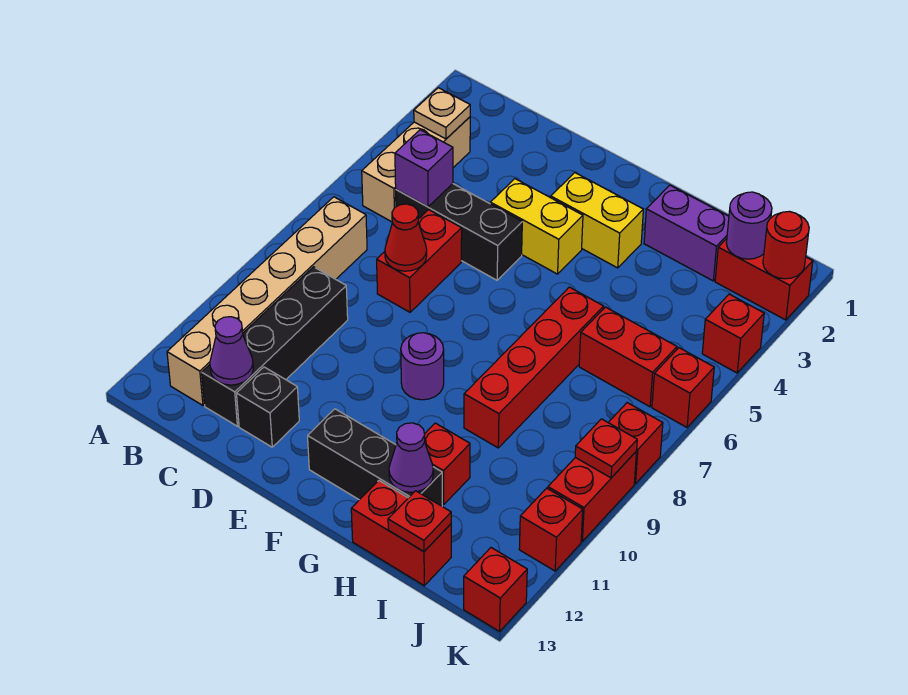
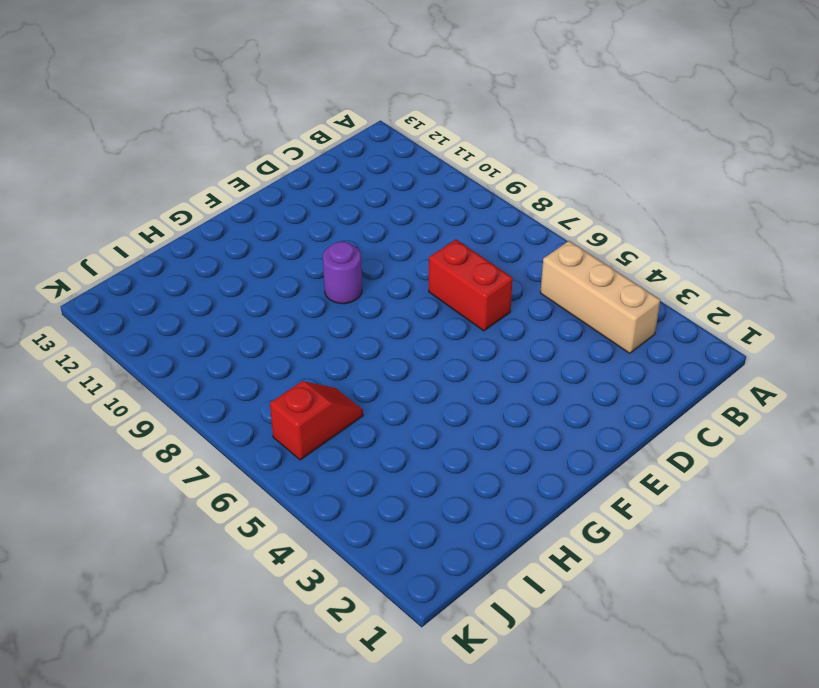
red 1x2 slope [270,381,363,460] -> red 1x2 brick [579,307,677,407]
none -> tan 1x6 brick [167,197,367,405]
none -> black 1x3 brick [396,184,522,280]
none -> black 1x4 brick [202,267,348,426]
none -> black 1x1 brick [237,367,299,447]

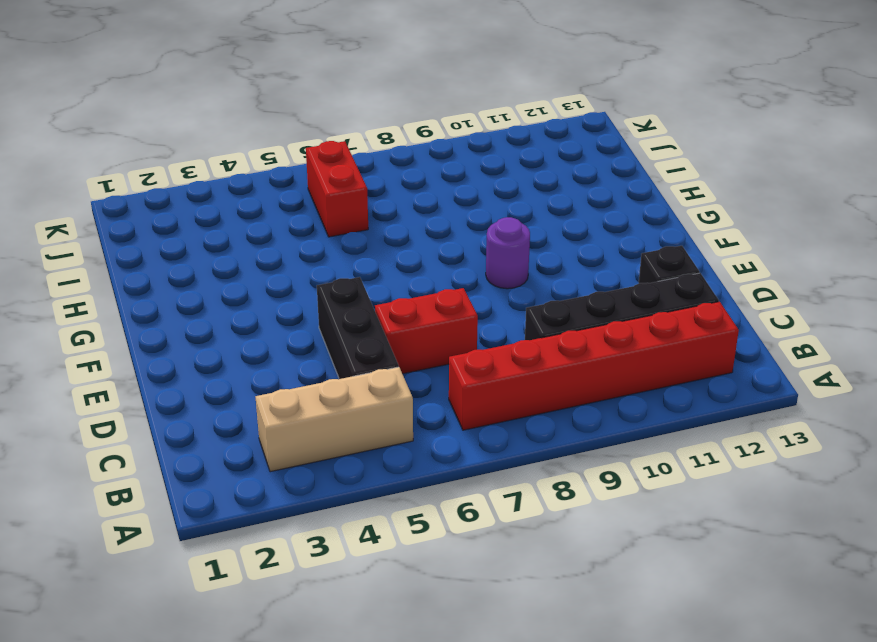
red 1x6 brick [449,302,739,430] -> tan 1x6 brick [167,197,367,405]
none -> yellow 1x2 brick [490,179,583,274]
none -> yellow 1x2 brick [551,173,643,268]
none -> black 1x3 brick [308,409,442,506]
none -> purple 1x2 brick [644,185,729,281]

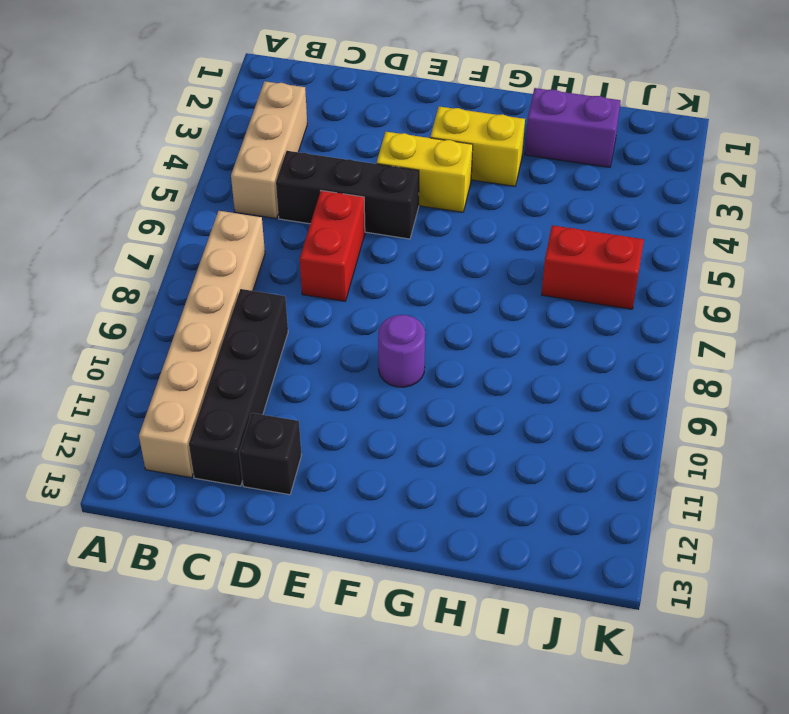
none -> black 1x3 brick [308,409,442,506]
none -> red 1x4 brick [464,287,604,448]
none -> red 1x1 brick [425,423,470,505]
none -> red 1x2 brick [351,481,451,586]

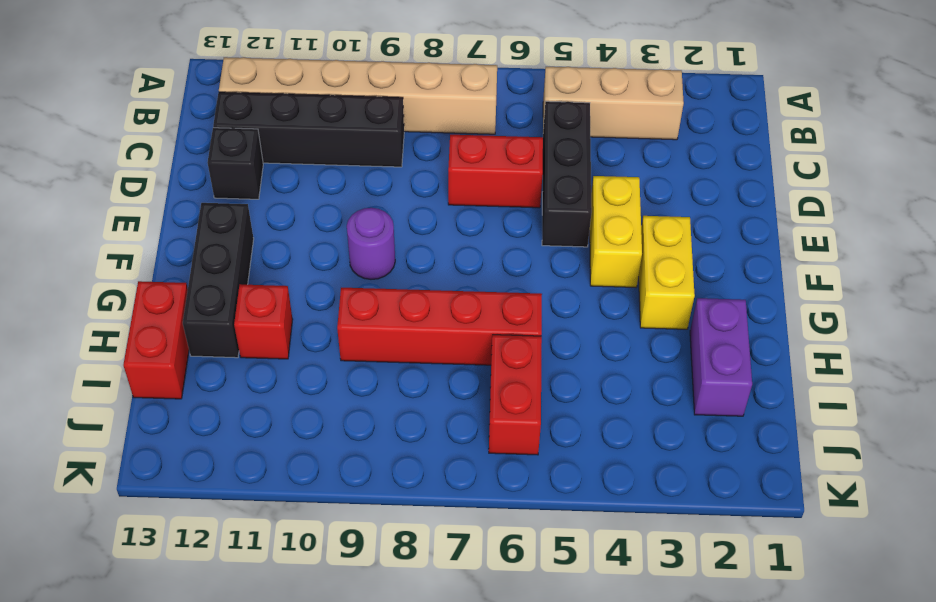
none -> red 1x2 brick [715,239,813,320]
none -> red 1x1 brick [702,294,764,373]
none -> red 1x1 brick [652,348,714,427]
none -> red 1x1 brick [608,403,663,484]

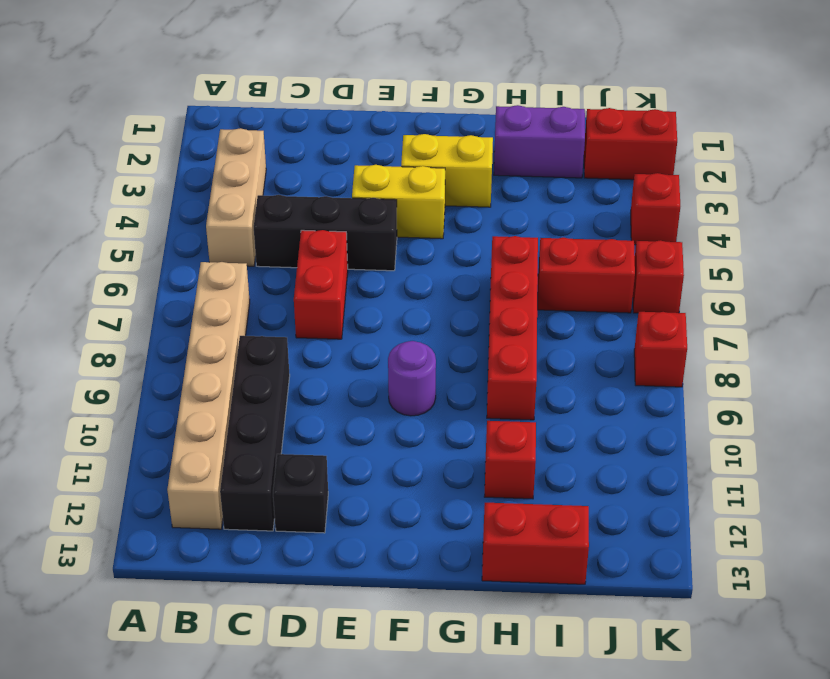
none -> black 1x3 brick [308,409,442,506]
none -> red 1x2 brick [548,451,637,541]
none -> red 1x1 brick [519,488,583,571]
none -> red 1x1 brick [464,548,527,631]

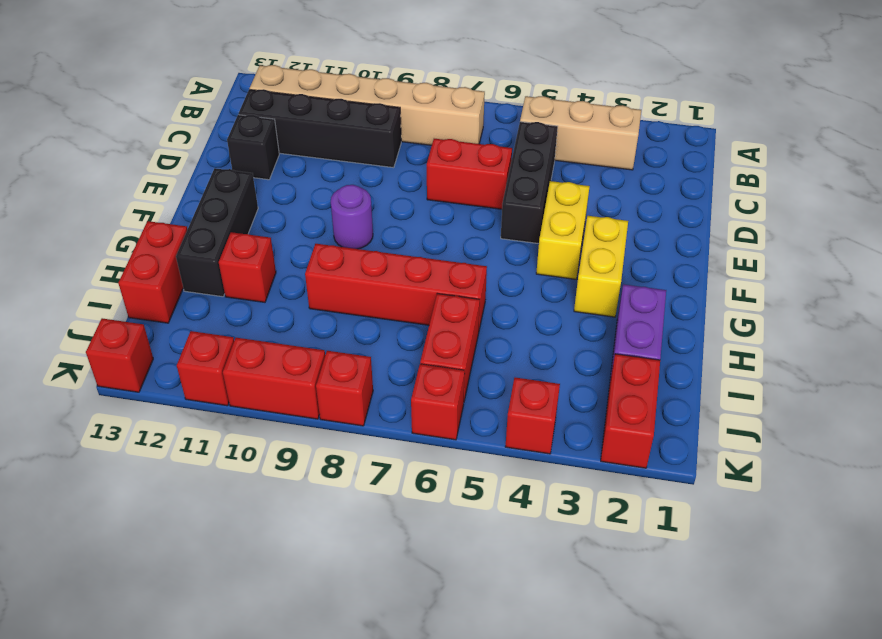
none -> tan 1x1 plate [414,88,470,139]
none -> purple 1x1 brick [395,130,453,207]
none -> purple 1x1 cone [210,317,253,385]
none -> red 1x1 cone [385,204,427,271]

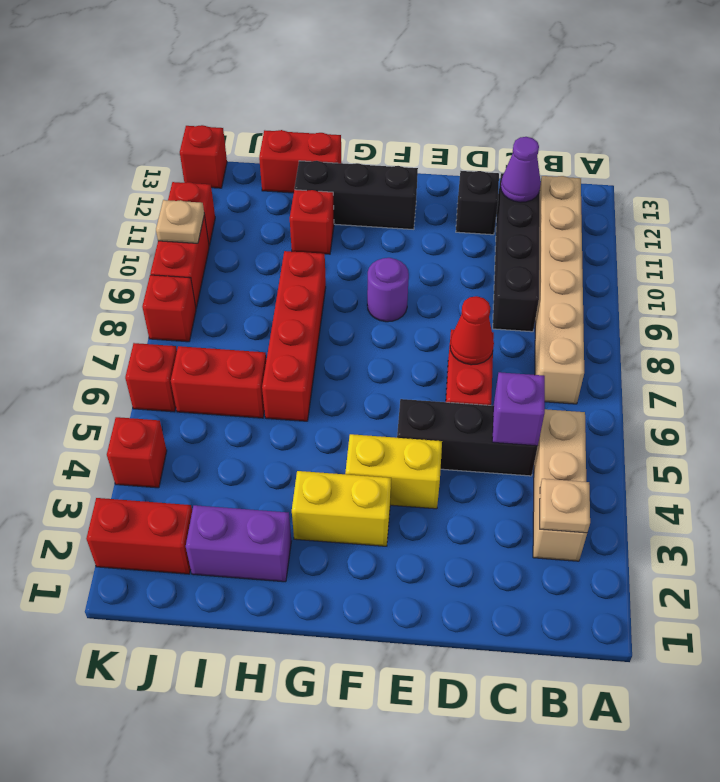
tan 1x1 plate [156,200,204,243] -> none
none -> purple 1x1 cone [389,423,433,492]
none -> red 1x1 plate [388,491,451,552]
none -> purple 1x1 round brick [726,192,772,259]
none -> red 1x1 round brick [763,211,809,279]

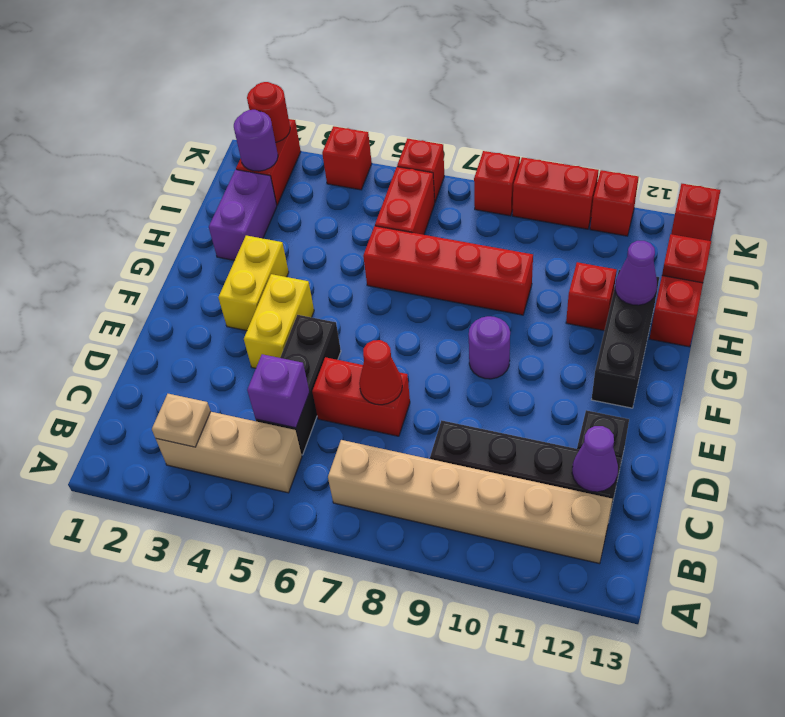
none -> red 1x1 plate [575,419,637,478]

